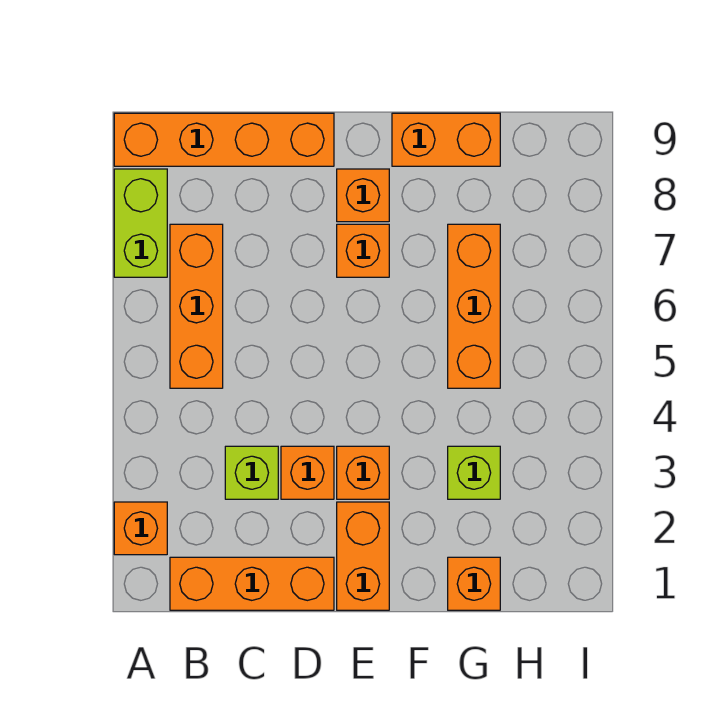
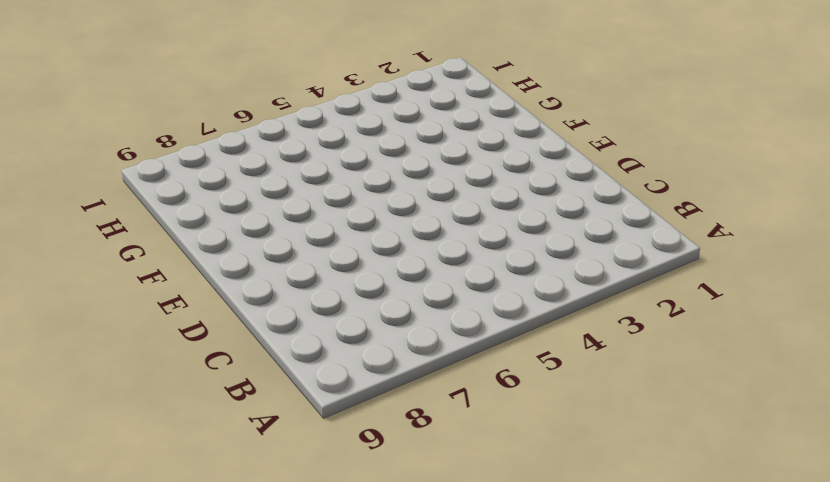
none -> orange 1x1 brick [114,502,167,555]
none -> lime 1x2 brick [114,169,167,277]
none -> orange 1x4 brick [114,113,334,166]

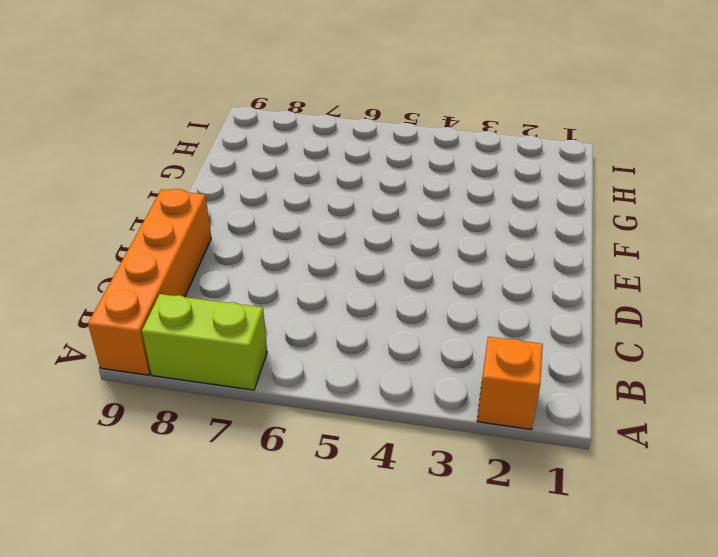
none -> orange 1x3 brick [170,557,334,610]
none -> orange 1x3 brick [170,224,223,388]
none -> lime 1x1 brick [225,446,278,499]

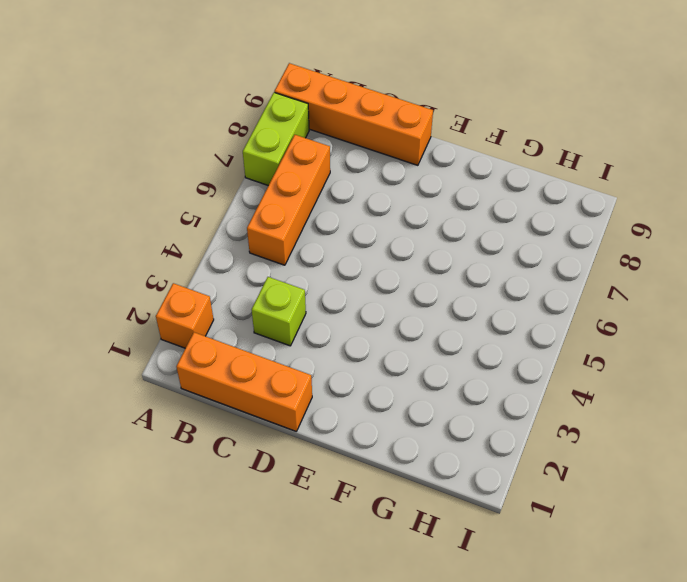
none -> orange 1x1 brick [281,446,334,499]
none -> orange 1x2 brick [337,502,389,610]
none -> orange 1x1 brick [337,446,389,499]

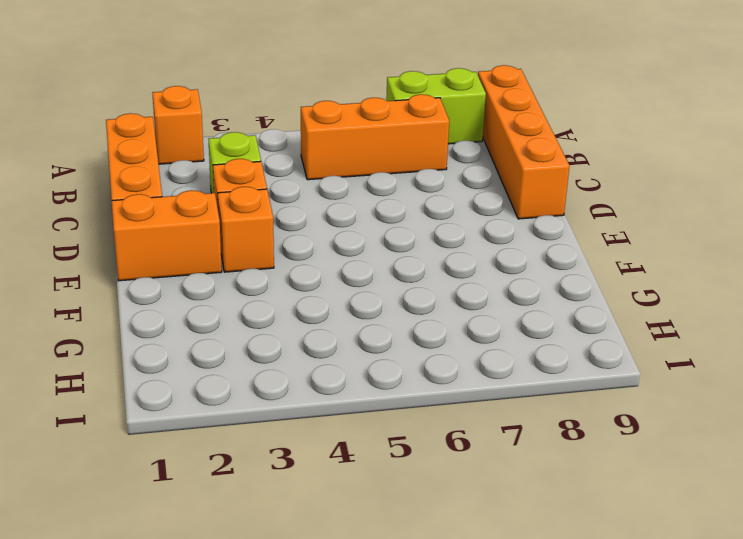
none -> orange 1x1 brick [337,224,389,277]
none -> orange 1x1 brick [337,169,389,222]
none -> orange 1x2 brick [392,113,500,166]

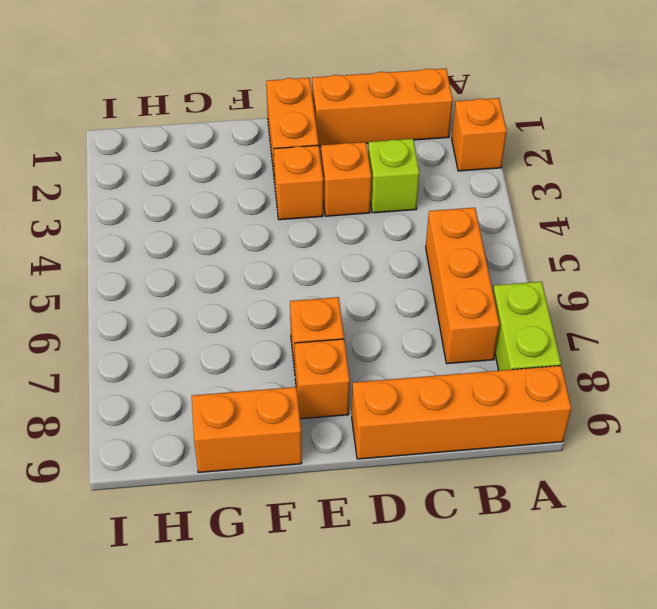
none -> orange 1x1 brick [448,557,500,610]
none -> lime 1x1 brick [448,446,500,499]
none -> orange 1x3 brick [448,224,500,388]

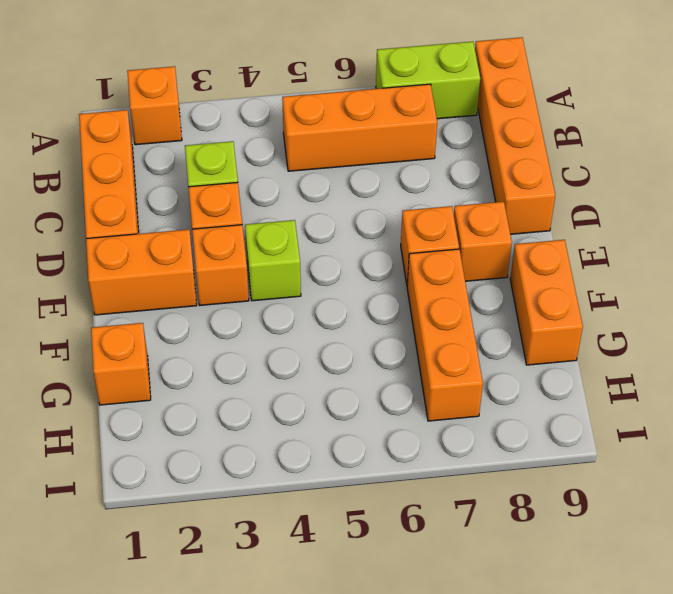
lime 1x1 brick [245,220,301,301] -> lime 1x1 brick moved to [448,446,500,499]
orange 1x3 brick [407,249,483,421] -> orange 1x3 brick turned to [448,224,500,388]

